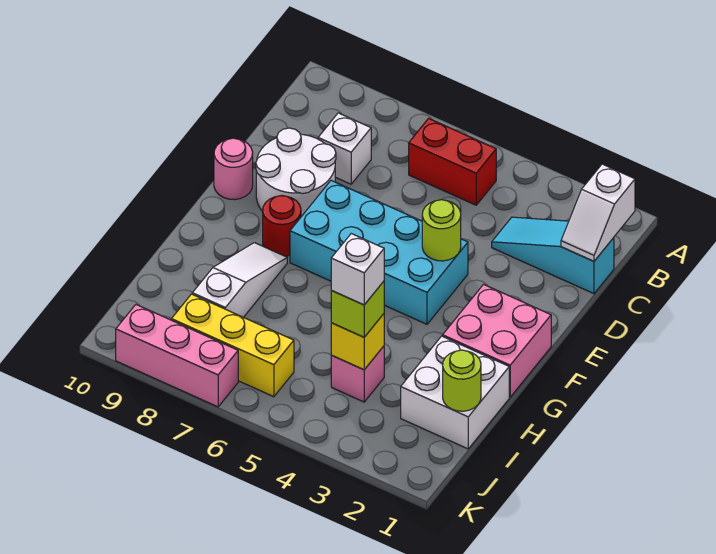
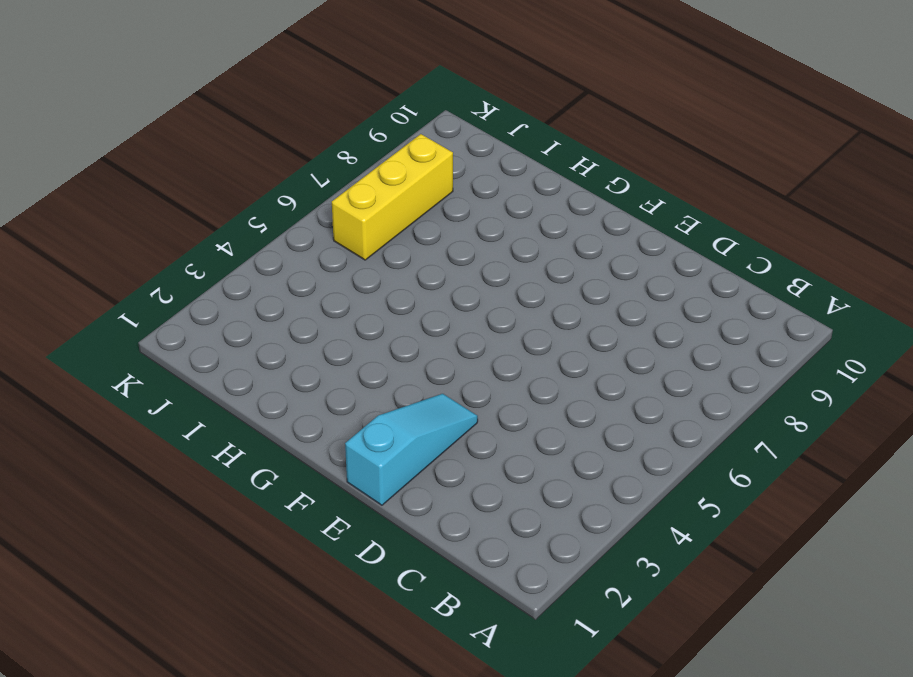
cyan 1x3 slope [345,394,478,505] -> cyan 1x3 slope moved to [492,217,614,294]
none -> red 1x2 brick [409,118,496,205]
none -> white 1x1 brick [318,113,371,184]
none -> white 2x2 round brick [256,128,336,217]

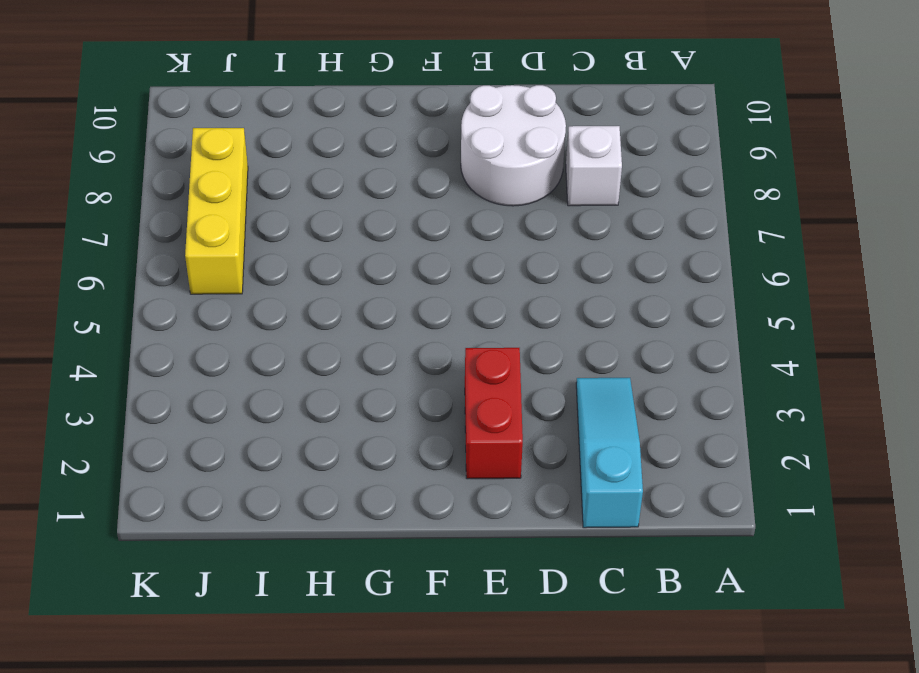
red 1x2 brick [465,348,523,479] -> red 1x2 brick moved to [409,118,496,205]
none -> cyan 2x4 brick [290,180,468,324]
none -> pink 1x1 round brick [214,138,253,200]
none -> pink 2x2 brick [443,284,551,397]

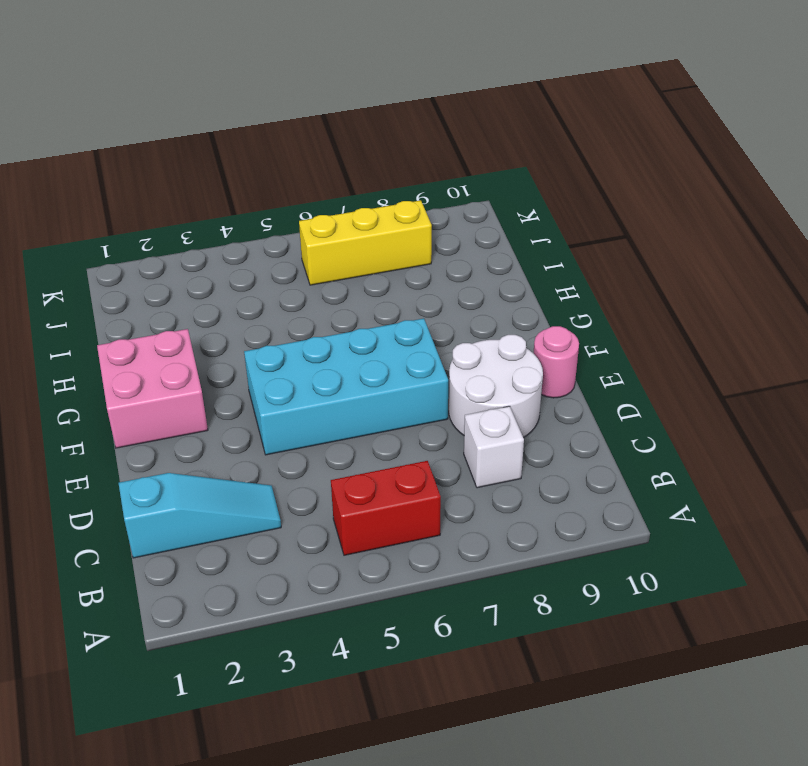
none -> red 1x1 round brick [263,196,301,256]
none -> white 1x3 slope [192,243,287,317]
none -> white 2x2 brick [401,336,509,449]

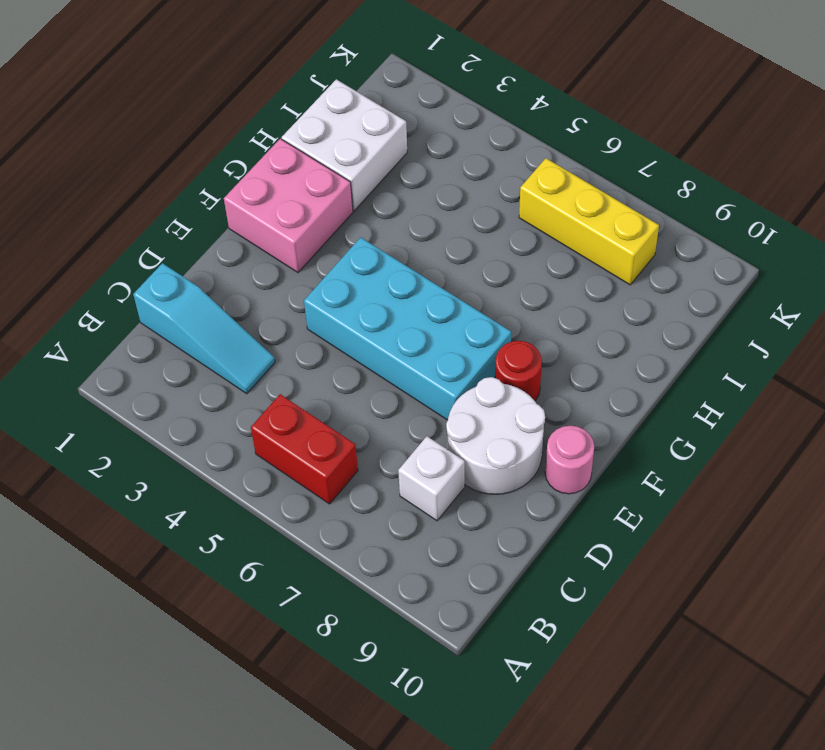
none -> white 1x3 slope [192,243,287,317]
none -> pink 1x1 brick [331,346,384,402]
none -> pink 1x3 brick [116,305,238,407]

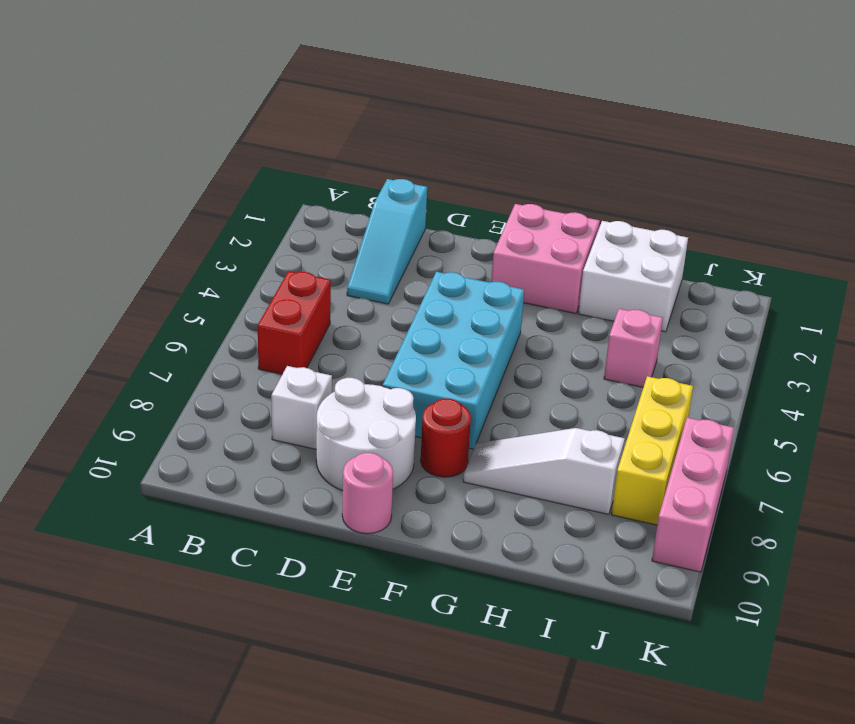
none -> white 1x2 slope [561,164,635,261]
none -> lime 1x1 round brick [422,200,461,261]
none -> lime 1x1 round brick [443,350,481,411]

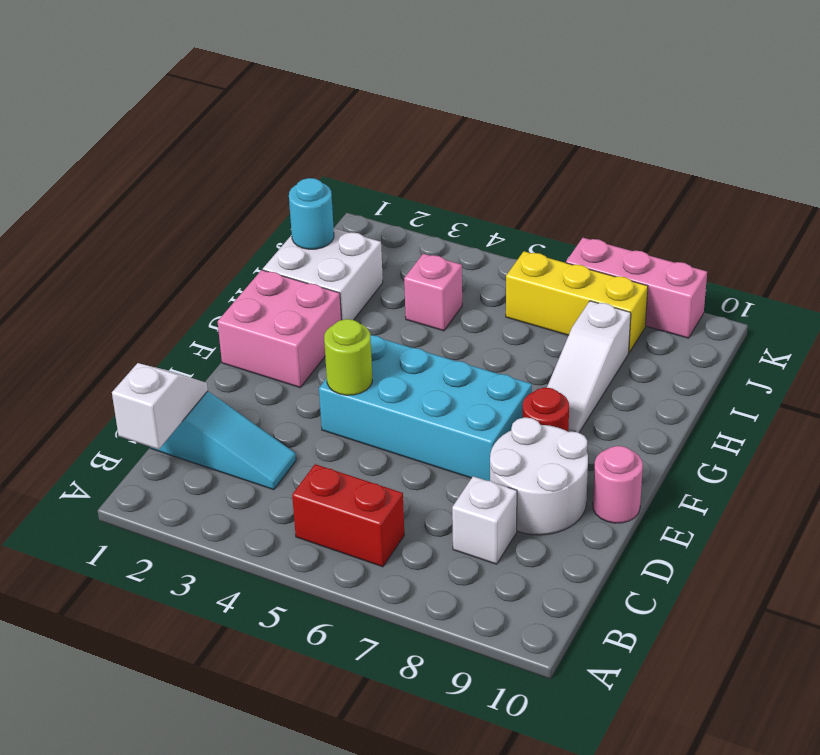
cyan 1x1 round brick [289,178,334,249] -> lime 1x1 round brick [443,350,481,411]
none -> yellow 1x1 brick [331,314,384,370]
none -> lime 1x1 brick [331,281,384,337]
none -> white 1x1 brick [331,234,384,305]

